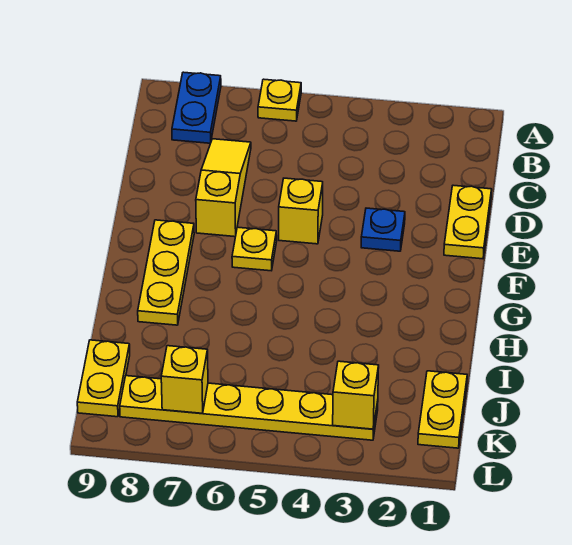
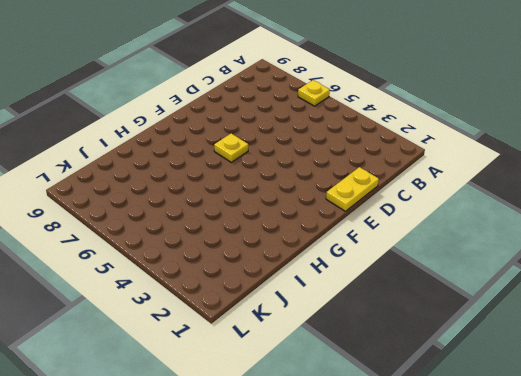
none -> blue 1x2 plate [172,72,221,143]
none -> yellow 1x3 slope [196,139,251,237]
none -> blue 1x1 plate [361,208,405,251]

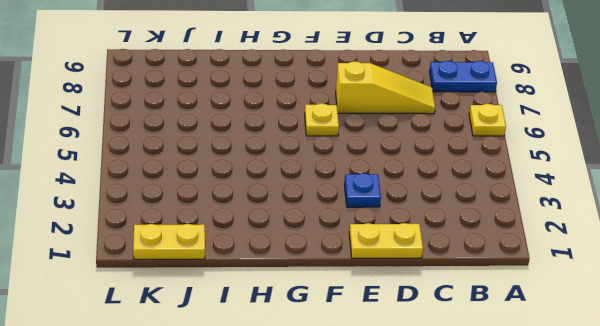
none -> yellow 1x1 brick [279,178,323,244]
none -> yellow 1x3 plate [138,220,194,325]
none -> yellow 1x2 plate [77,340,130,417]

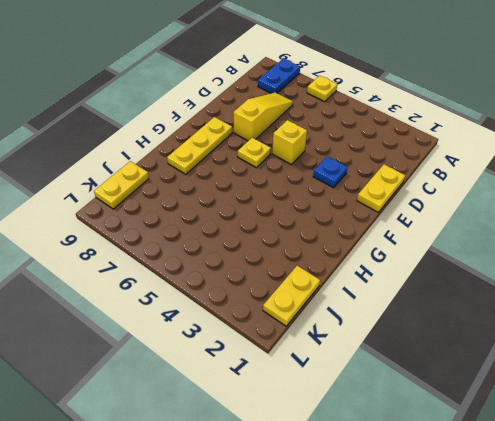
none -> yellow 1x6 plate [120,376,378,440]
none -> yellow 1x1 brick [333,361,379,429]
none -> yellow 1x1 brick [161,346,208,413]

